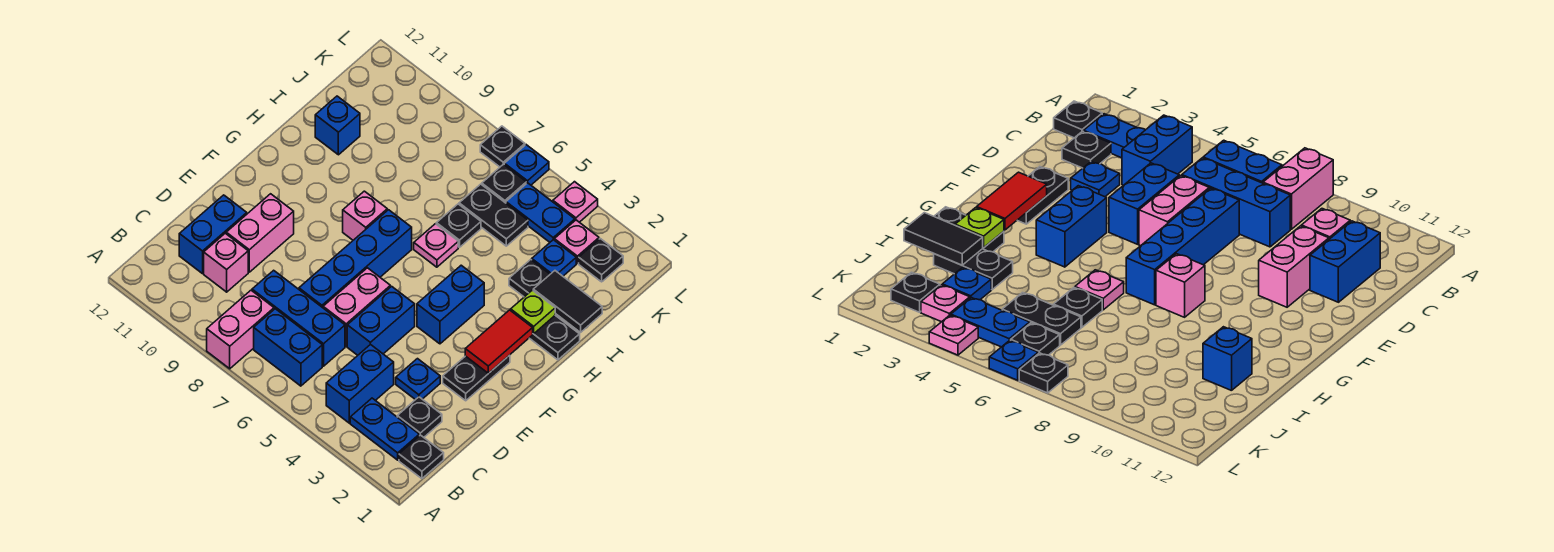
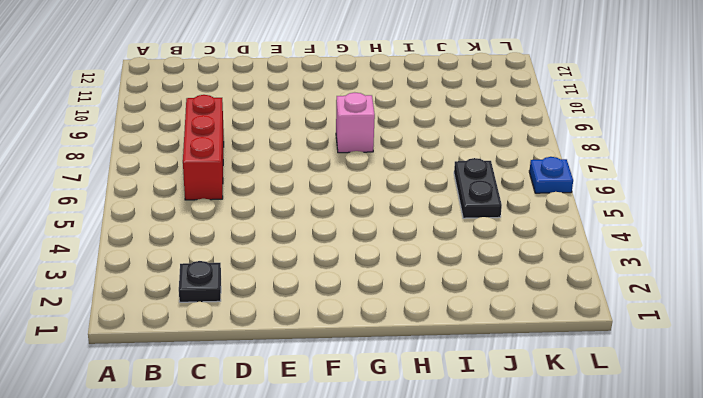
red 1x3 brick [183,95,224,200] -> blue 1x3 brick [252,270,345,366]
none -> pink 1x2 brick [207,290,274,369]
none -> black 1x1 plate [399,435,444,479]
none -> blue 1x2 plate [350,398,419,460]
none -> blue 1x2 brick [326,344,394,423]

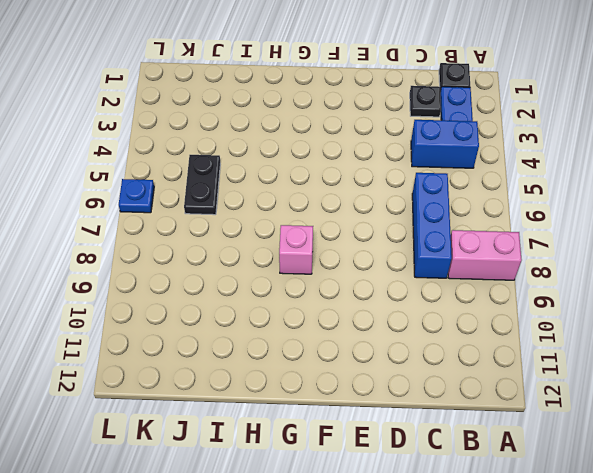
none -> blue 1x2 brick [254,309,322,386]
none -> pink 1x1 brick [204,233,248,292]
none -> blue 1x2 brick [179,195,247,274]
none -> blue 1x1 plate [396,359,440,400]

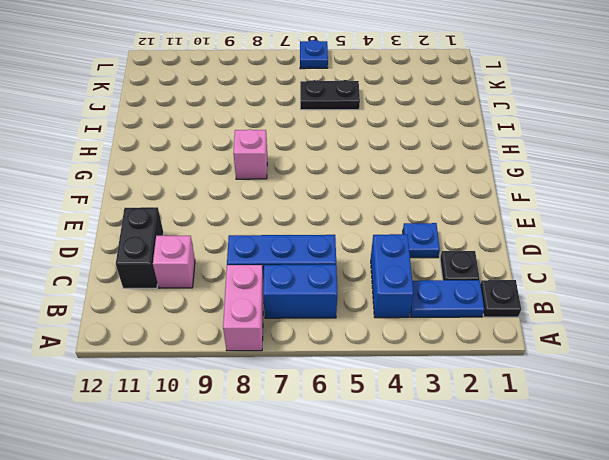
black 1x2 brick [116,207,164,288] -> blue 1x2 brick [179,195,247,274]
none -> blue 1x2 brick [347,286,415,355]
none -> pink 1x2 brick [323,268,390,346]
none -> blue 1x4 brick [299,210,412,308]
none -> pink 1x2 brick [226,194,294,272]

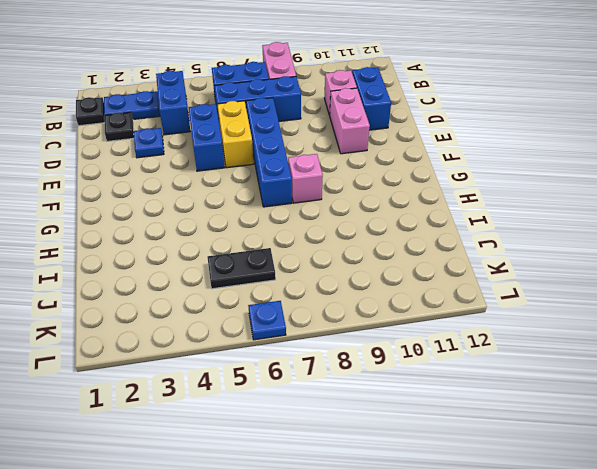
yellow 1x2 brick [217,101,254,168] -> pink 1x2 brick [323,268,390,346]
none -> black 1x2 plate [443,355,510,401]
none -> blue 1x2 brick [417,265,484,344]
none -> black 1x2 plate [530,316,580,360]
none -> pink 1x1 plate [414,224,458,267]

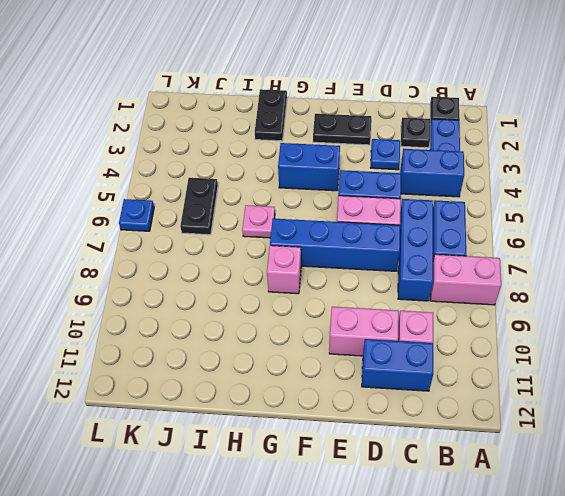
none -> black 1x2 plate [509,260,561,319]
none -> black 1x1 plate [436,204,481,247]
none -> blue 1x1 brick [315,96,360,155]
none -> blue 1x1 plate [532,240,576,276]

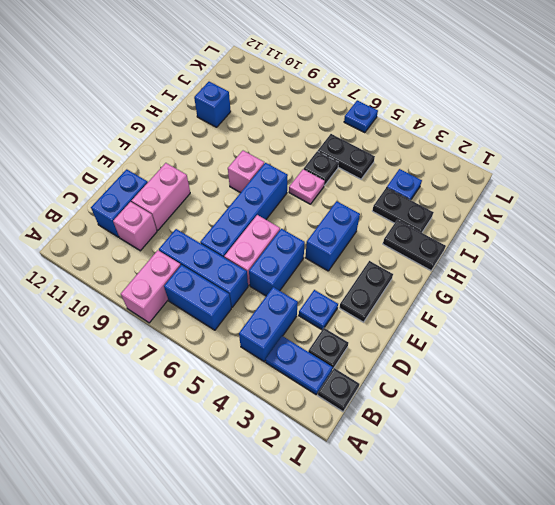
none -> black 1x1 plate [579,239,623,282]
none -> pink 1x1 plate [554,220,599,263]
none -> blue 1x2 plate [506,183,575,242]
none -> black 1x1 plate [482,164,526,203]

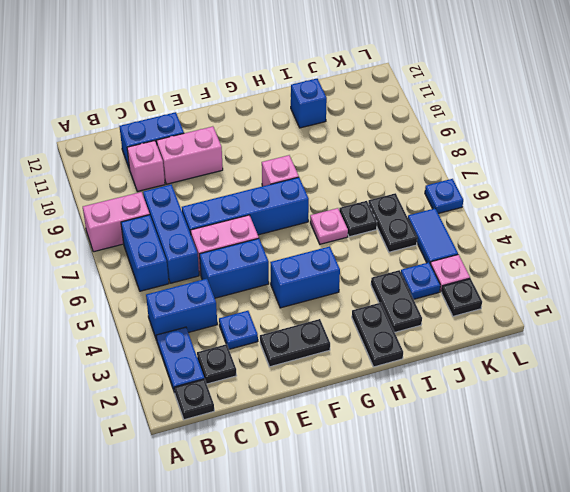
blue 1x2 tile [408,208,458,264] -> blue 1x2 plate [506,183,575,242]
none -> black 1x1 plate [482,164,526,203]
none -> pink 1x1 plate [553,182,598,222]
none -> black 1x1 plate [480,126,525,167]
none -> red 1x2 tile [465,310,533,373]

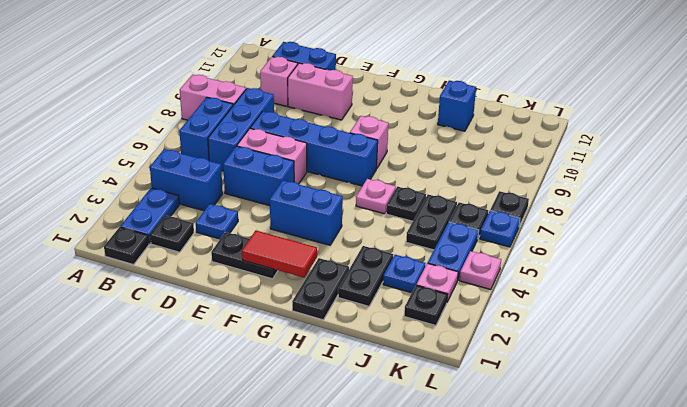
none -> lime 1x1 plate [511,290,555,334]
none -> black 1x2 tile [533,271,602,332]

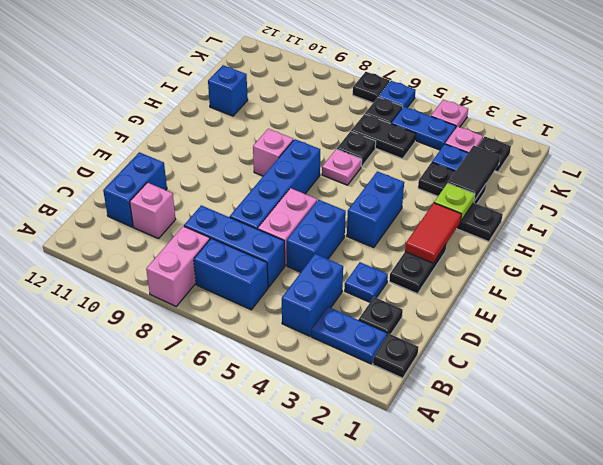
black 1x2 tile [448,146,500,201] -> black 1x2 tile turned to [533,271,602,332]
none -> pink 1x2 brick [226,194,294,272]

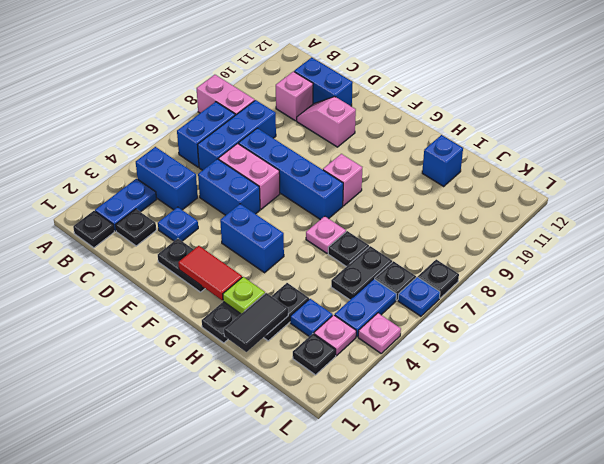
pink 1x2 slope [297,97,356,147] -> pink 1x2 brick [226,194,294,272]

